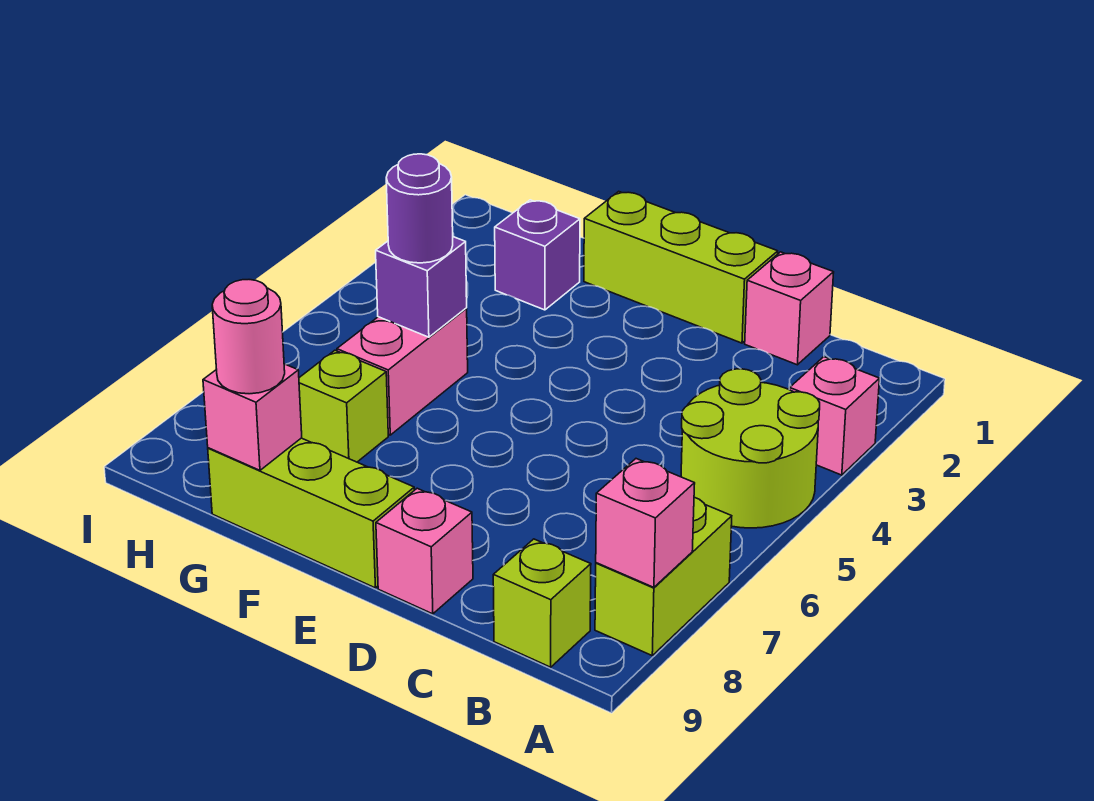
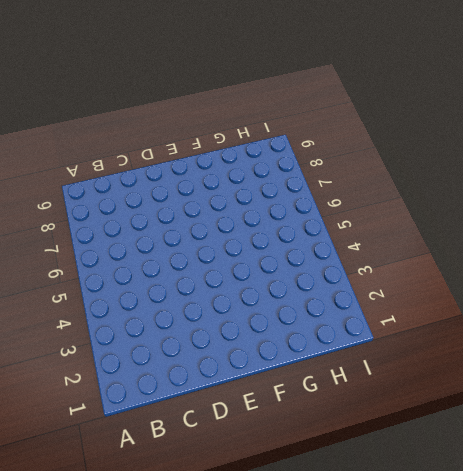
none -> pink 1x1 brick [790,357,880,475]
none -> lime 2x2 round brick [681,369,820,528]
none -> lime 1x2 brick [595,497,732,655]

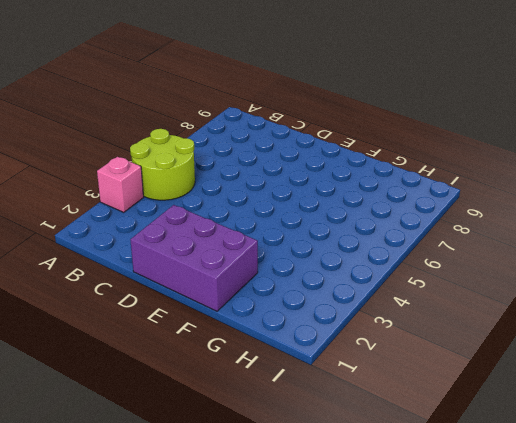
purple 2x3 brick [130,205,258,311] -> lime 1x3 brick [584,191,778,343]
none -> lime 1x2 brick [595,497,732,655]
none -> lime 1x1 brick [493,539,591,667]
none -> pink 1x1 brick [745,252,834,365]

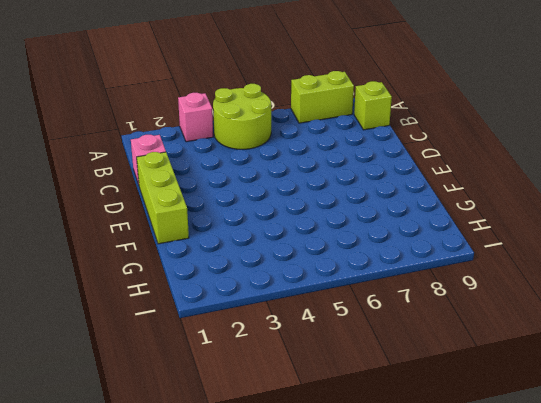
none -> pink 1x1 brick [376,488,473,614]
none -> lime 1x3 brick [208,438,414,588]
none -> purple 1x1 brick [495,200,580,310]

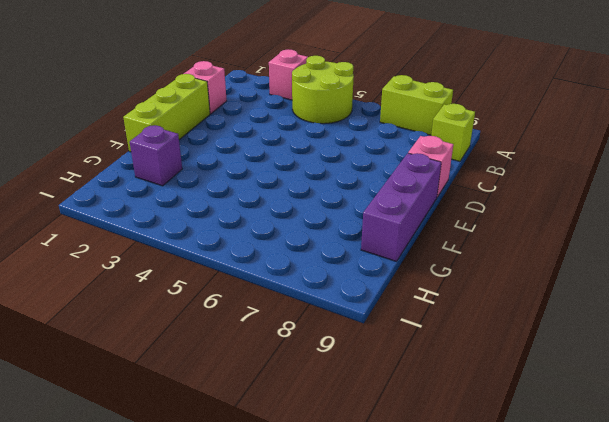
purple 1x3 brick [361,153,441,261] -> lime 1x3 brick [208,438,414,588]
none -> pink 1x2 brick [337,309,468,435]
none -> lime 1x1 brick [299,350,388,462]
none -> pink 1x1 brick [596,459,695,587]

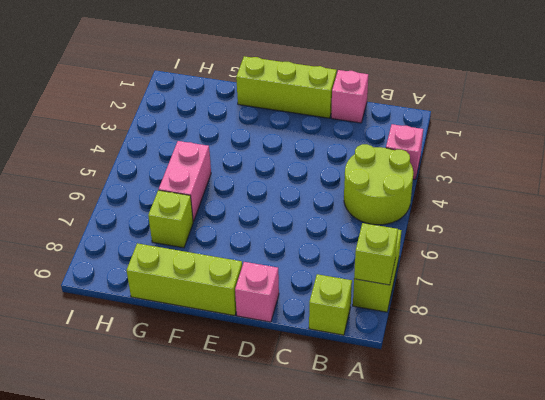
lime 1x1 brick [354,223,398,285] -> pink 1x1 brick [596,459,695,587]
none -> purple 1x1 brick [495,200,580,310]
none -> purple 1x1 brick [376,237,467,337]
none -> pink 1x1 brick [203,364,302,470]

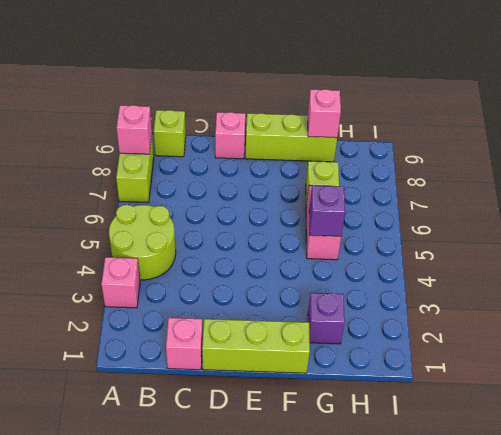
none -> purple 1x1 round brick [386,154,453,263]
none -> pink 1x1 round brick [212,280,285,394]

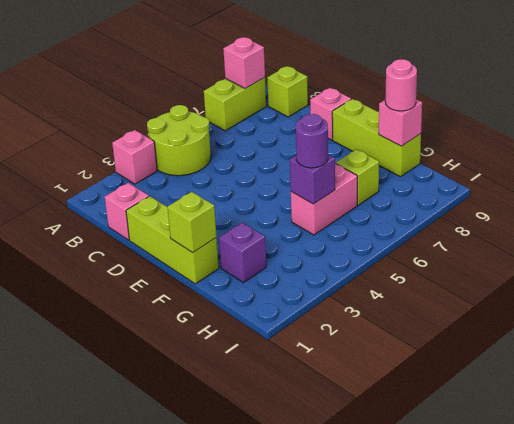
lime 1x1 brick [168,192,217,253] -> none

